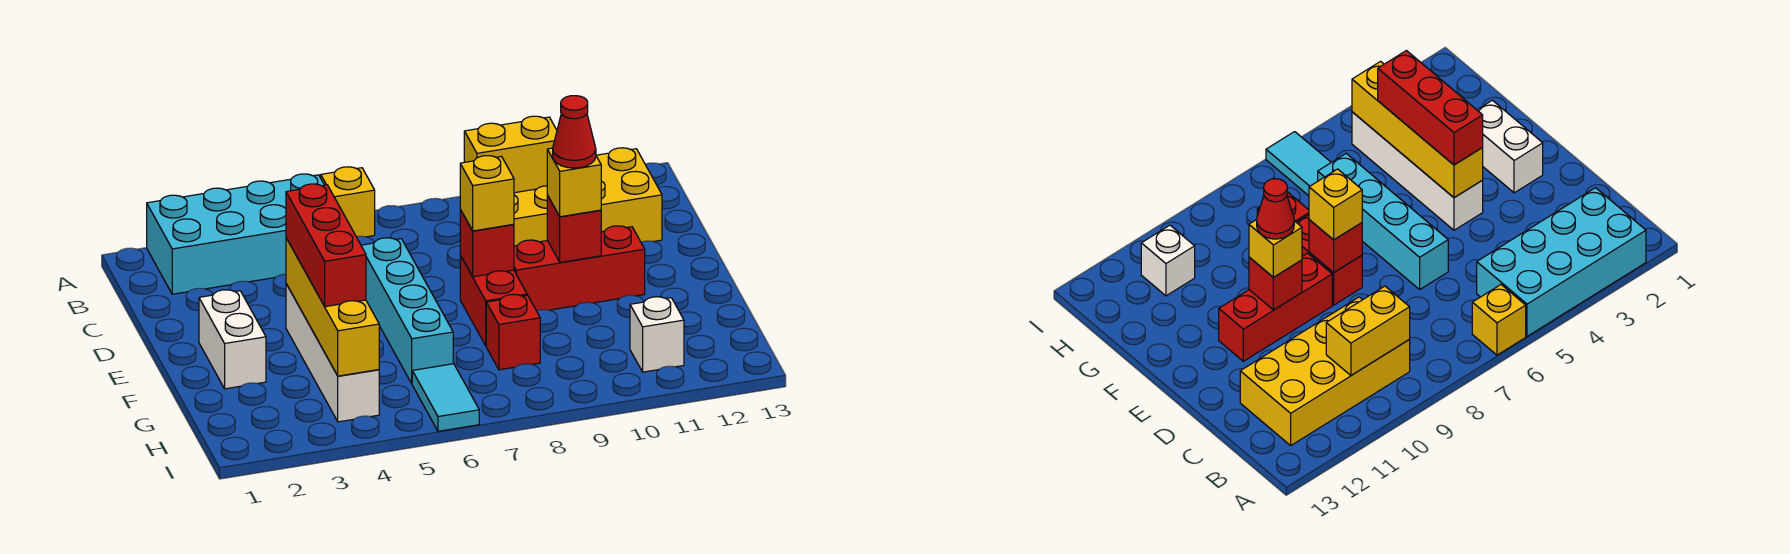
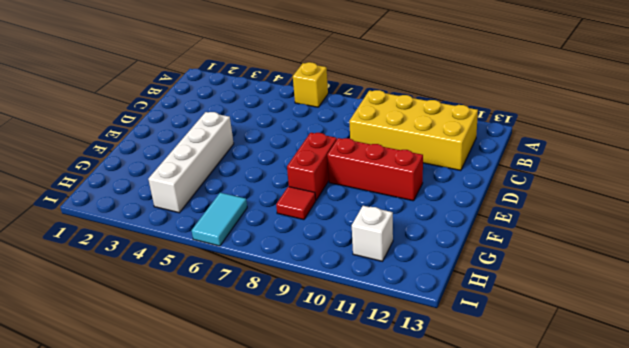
red 1x1 tile [276,187,316,220] -> red 1x1 brick [486,294,540,370]
none -> cyan 2x4 brick [147,174,324,294]
none -> cyan 1x4 brick [361,238,453,383]
none -> white 1x2 brick [199,290,266,389]

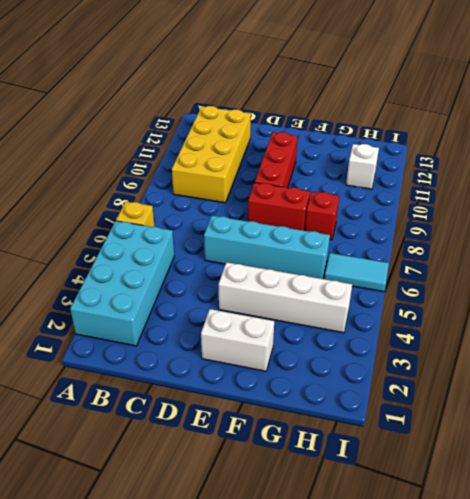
none -> yellow 1x2 brick [464,116,557,193]
none -> yellow 1x4 brick [286,238,379,376]
none -> red 1x1 brick [460,209,514,277]

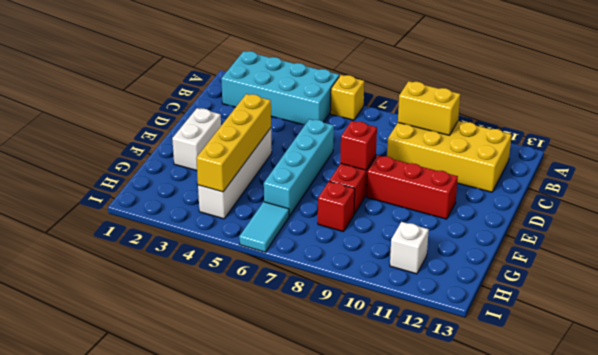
none -> red 1x1 brick [547,195,601,262]
none -> red 1x3 brick [286,184,366,307]
none -> yellow 1x1 brick [460,156,514,231]

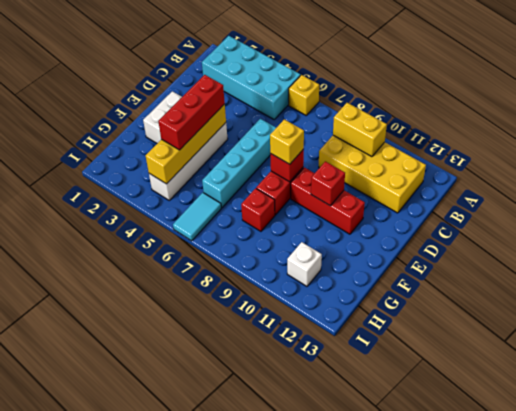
none -> yellow 1x1 brick [547,148,601,217]
none -> red 1x1 cone [553,96,596,168]

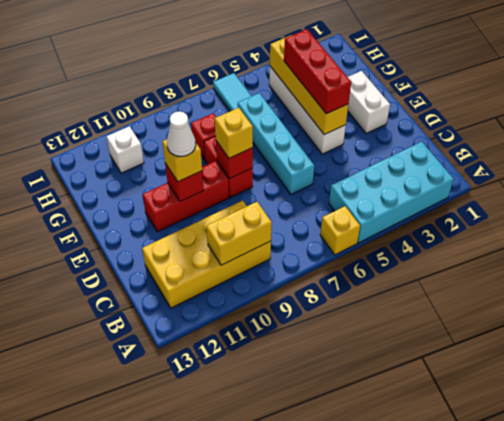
white 1x1 cone [167,111,196,156] -> red 1x1 cone [553,96,596,168]

